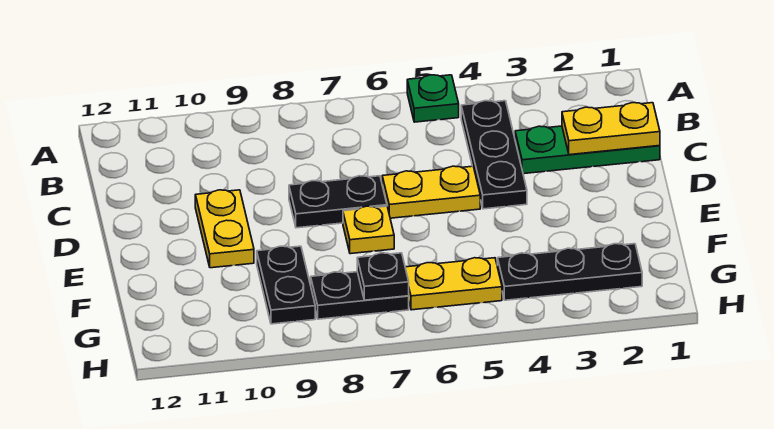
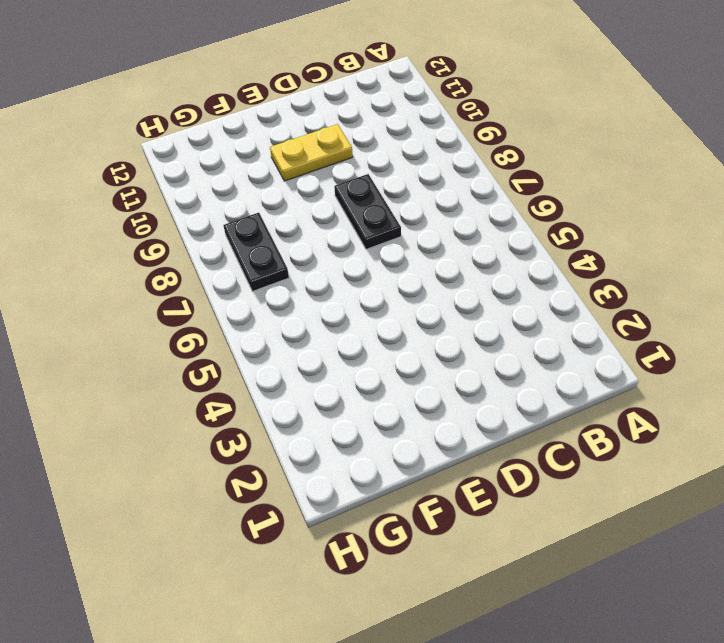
none -> green 1x1 plate [407,75,459,122]
none -> black 1x3 plate [461,101,527,209]
none -> green 1x3 plate [515,126,660,174]

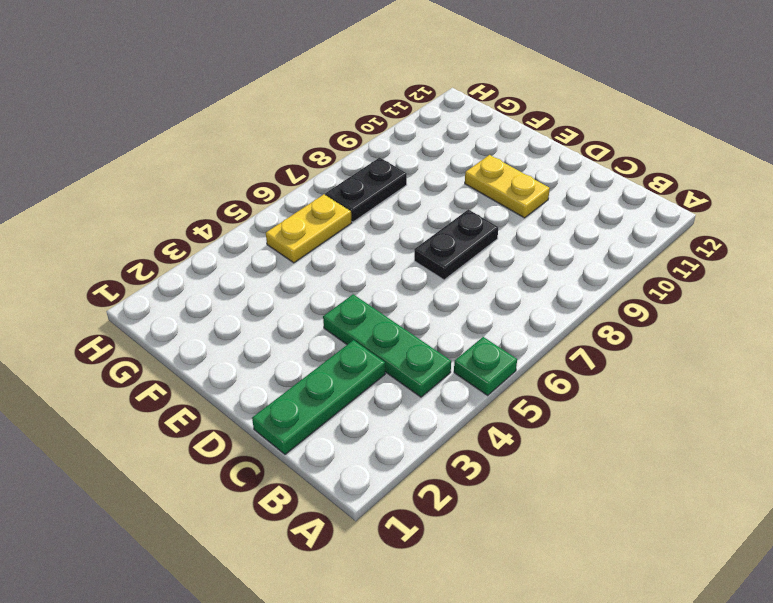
green 1x3 plate [323,294,451,397] -> black 1x3 plate [461,101,527,209]
none -> yellow 1x2 plate [382,166,480,218]
none -> yellow 1x1 plate [343,206,394,254]
none -> black 1x2 plate [257,246,315,324]

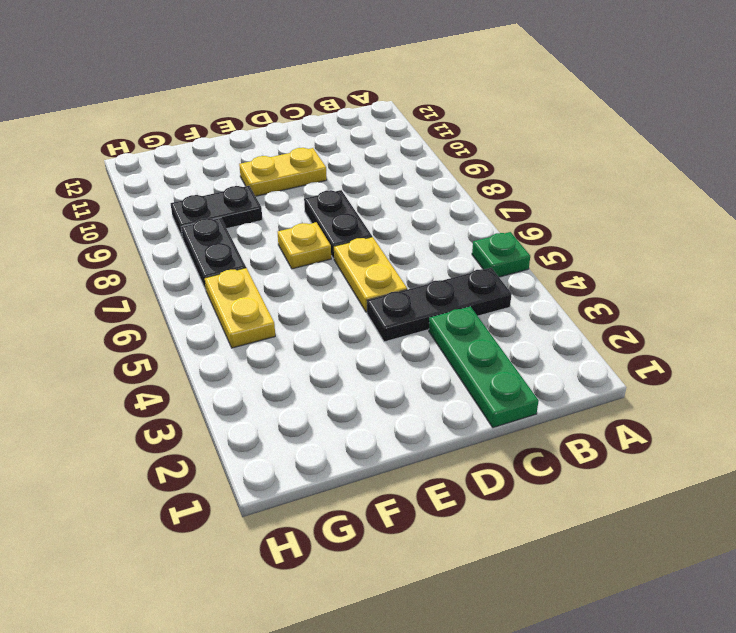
none -> black 1x3 plate [497,244,642,300]
none -> yellow 1x2 plate [562,103,660,155]
none -> black 1x1 plate [357,253,409,300]

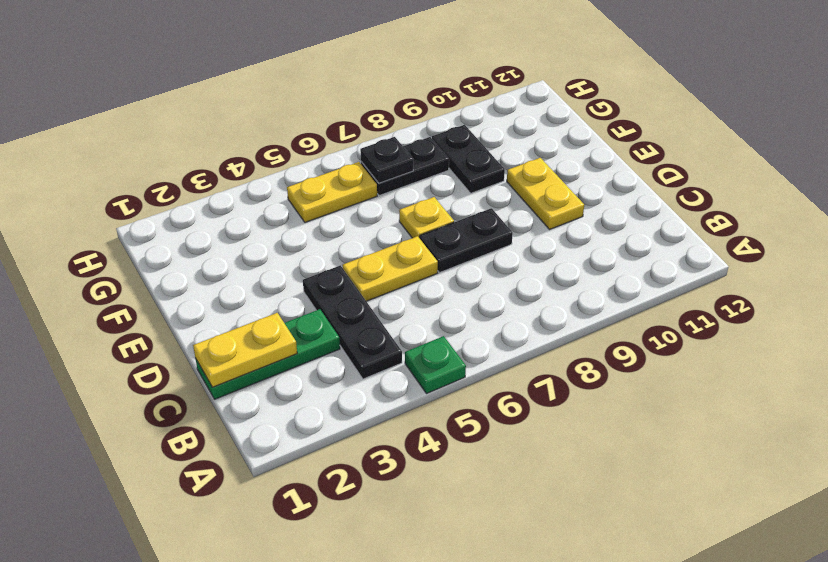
none -> black 1x3 plate [497,244,642,300]

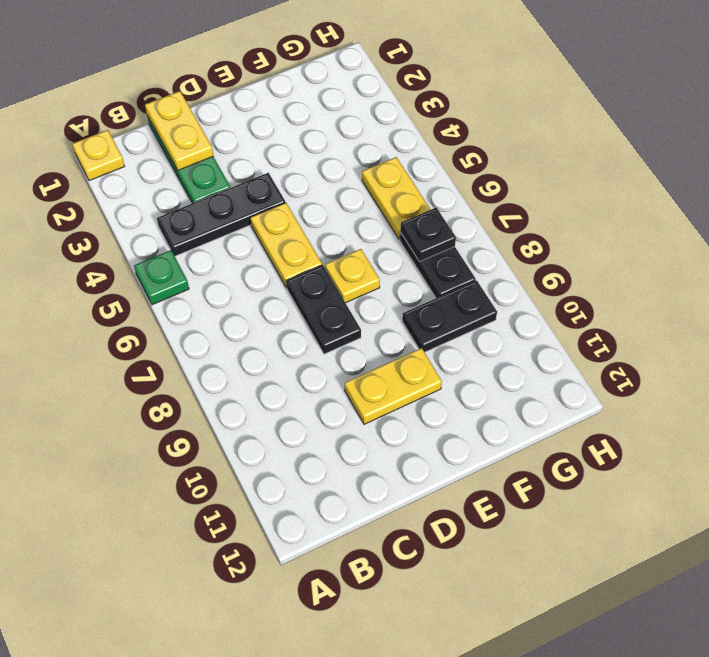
yellow 1x1 plate [72,130,125,181] -> none
none -> black 1x3 plate [497,244,642,300]

